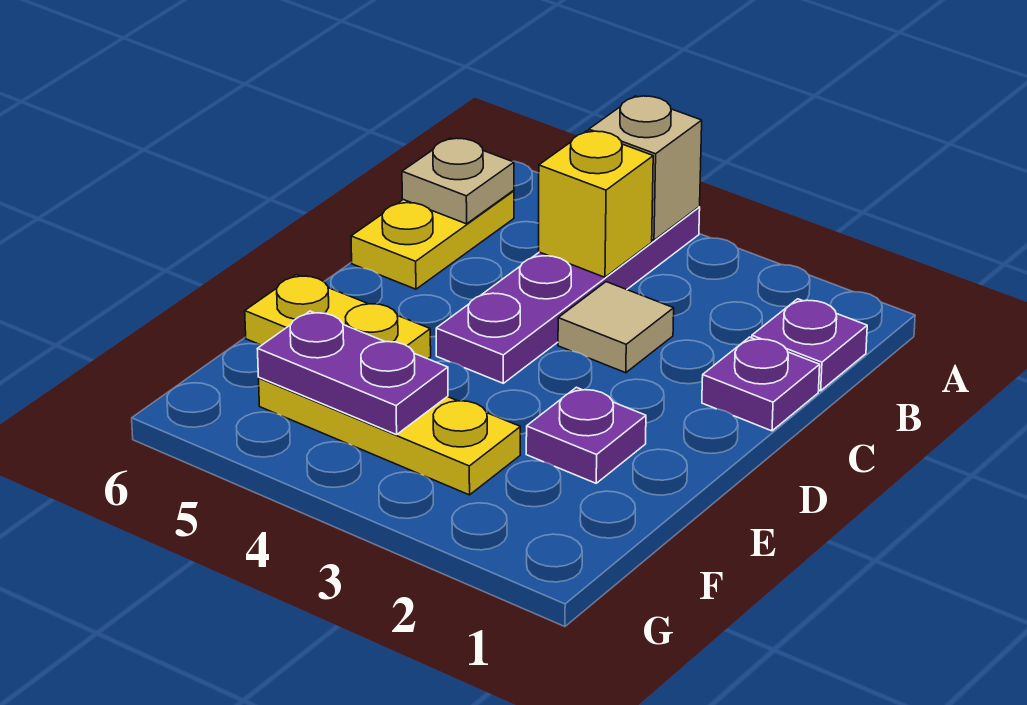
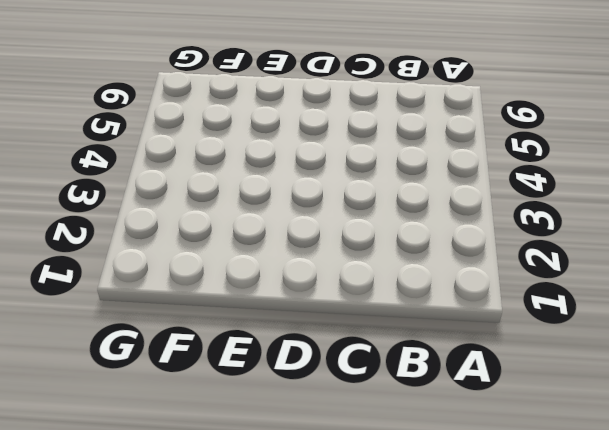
none -> purple 1x4 plate [436,207,700,383]
none -> purple 1x1 plate [752,299,867,391]
none -> yellow 1x2 plate [351,191,514,289]

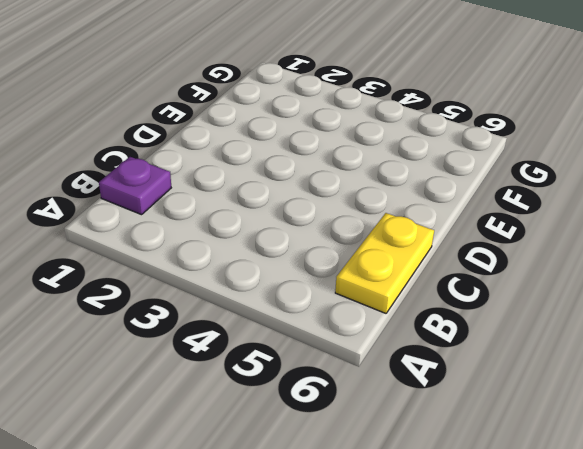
none -> purple 1x4 plate [436,207,700,383]
none -> purple 1x1 plate [702,337,820,431]
none -> tan 1x1 tile [558,282,674,373]

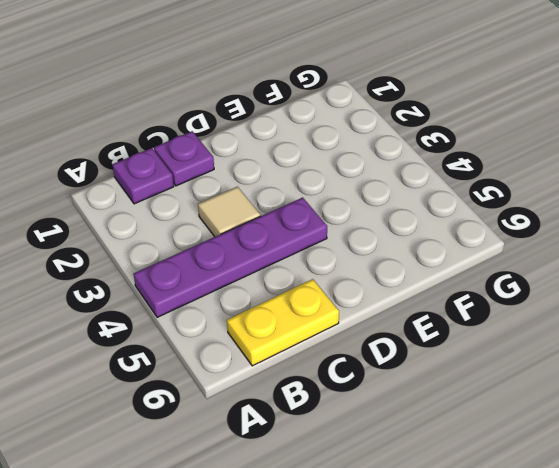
none -> purple 1x1 plate [526,387,646,483]
none -> yellow 1x2 plate [245,275,431,359]
none -> yellow 1x3 plate [259,378,520,495]

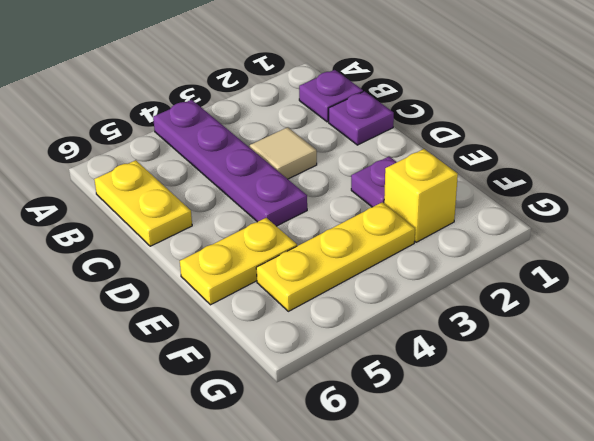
yellow 1x1 brick [384,149,458,242] -> yellow 1x1 brick moved to [539,131,653,277]
none -> tan 1x1 brick [589,96,702,240]
none -> tan 1x1 plate [402,138,514,224]
none -> purple 1x2 plate [258,311,448,435]

